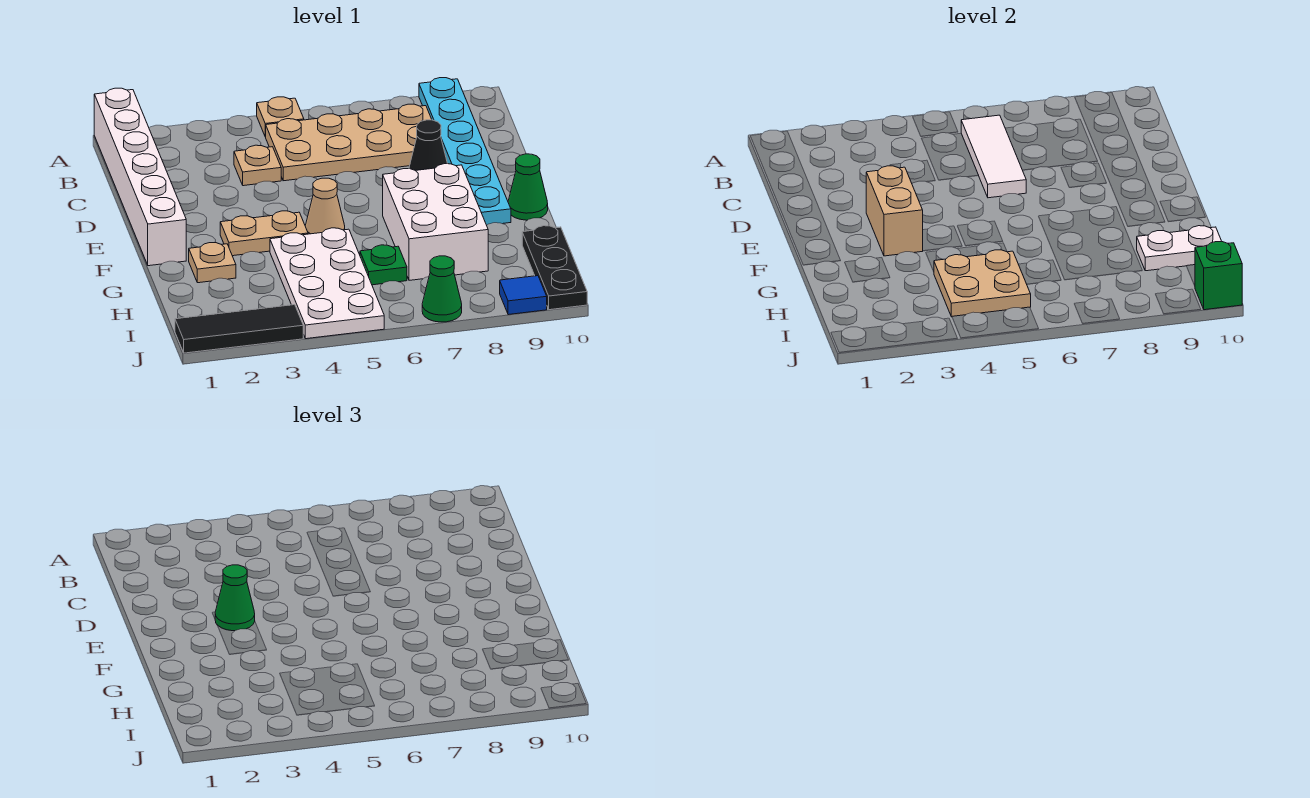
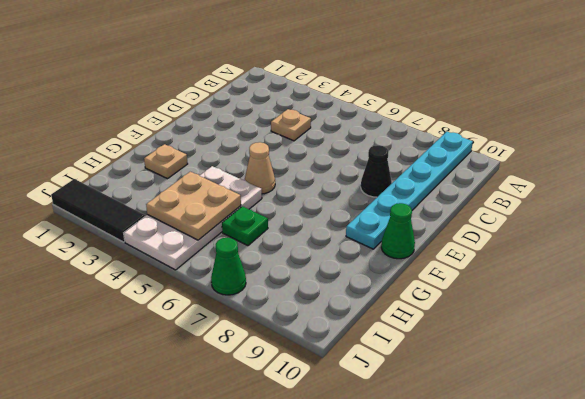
none -> white 1x6 brick [94,88,186,266]
none -> tan 1x1 plate [257,97,304,137]
none -> tan 2x4 plate [266,104,432,181]

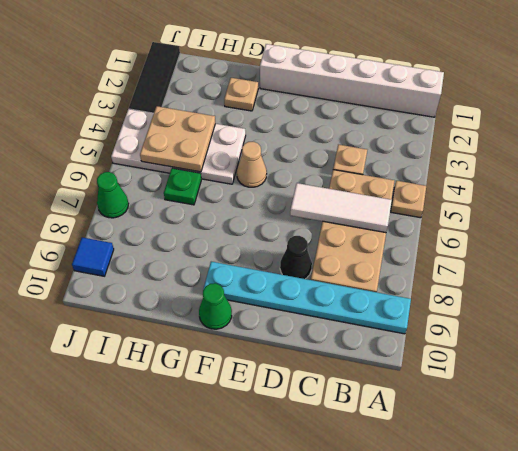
none -> tan 1x2 plate [220,211,308,256]
none -> white 2x3 brick [383,164,488,280]
none -> black 1x3 plate [522,226,587,310]

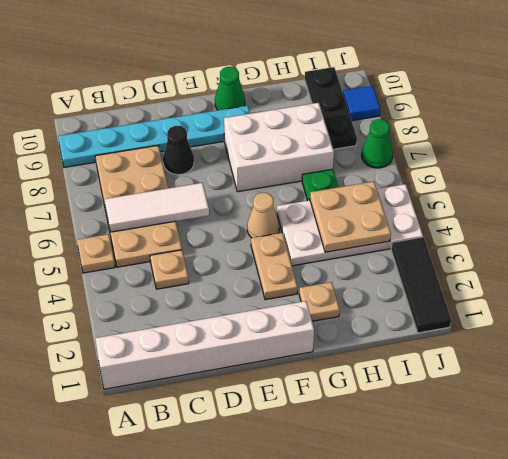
black 1x3 plate [305,67,357,149] -> black 1x3 plate turned to [522,226,587,310]
none -> tan 1x2 brick [866,166,923,256]
none -> white 1x2 plate [1137,226,1222,271]
none -> green 1x1 brick [1195,242,1242,310]

